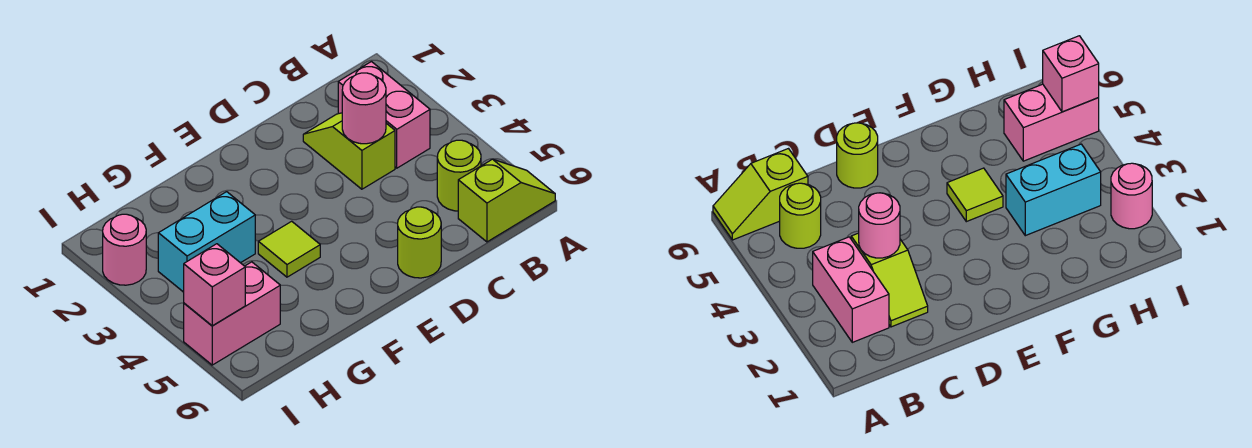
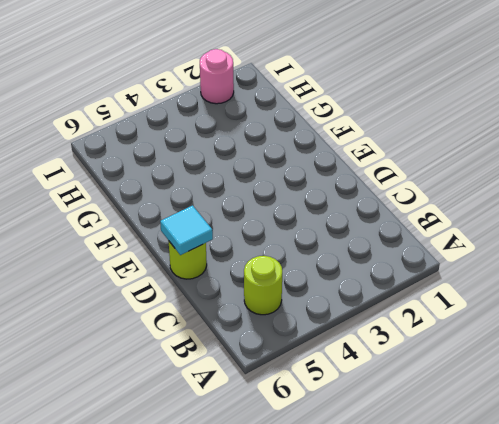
cyan 1x1 tile [160,206,213,255] -> none
none -> lime 1x2 slope [458,159,555,242]
none -> pink 1x2 brick [338,62,430,168]

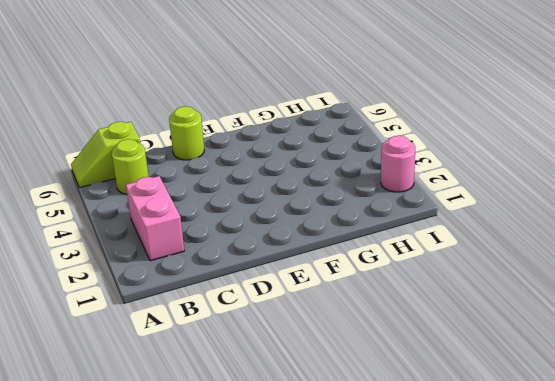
none -> lime 1x2 slope [303,113,395,189]
none -> lime 1x1 tile [258,221,320,277]

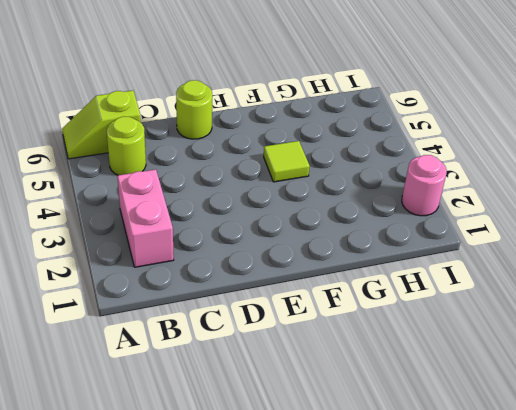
none -> lime 1x2 slope [303,113,395,189]
none -> cyan 1x2 brick [158,192,255,292]

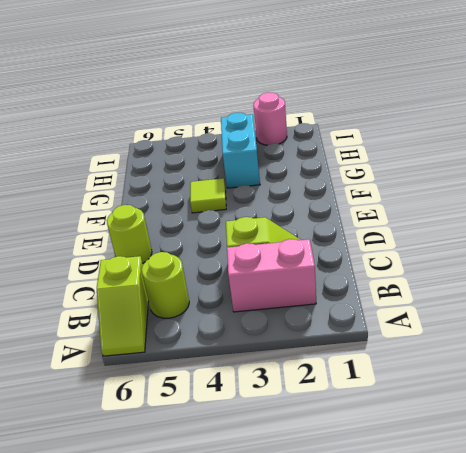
none -> pink 1x2 brick [184,262,280,365]
none -> pink 1x1 round brick [342,73,386,144]

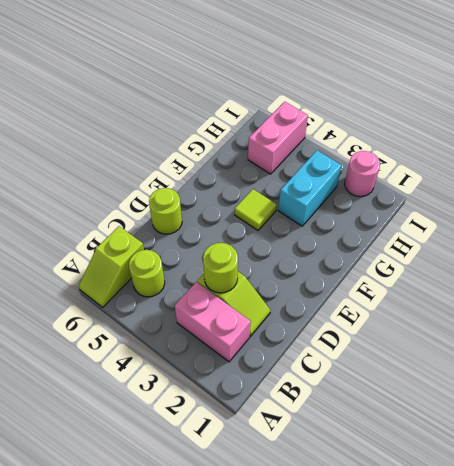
lime 1x1 round brick [203,243,238,293] -> pink 1x1 round brick [342,73,386,144]
none -> pink 1x1 brick [184,244,245,326]

